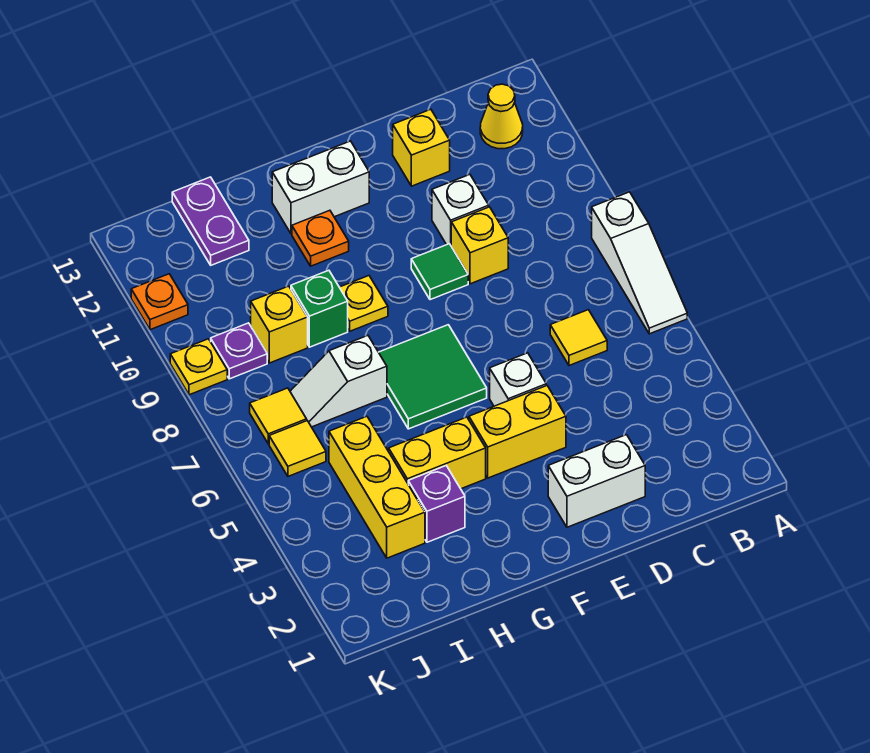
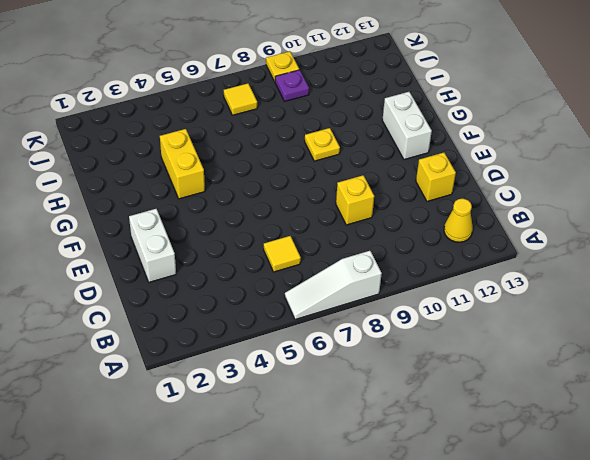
none -> white 1x1 brick [432,175,489,245]
none -> yellow 1x2 brick [469,386,566,478]
none -> white 1x1 brick [490,353,546,406]

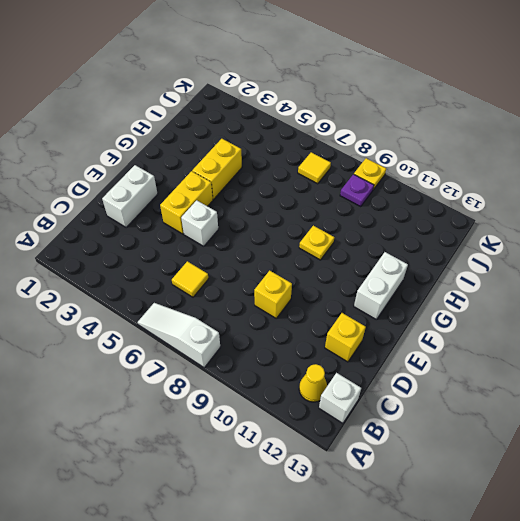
white 1x1 brick [319,373,361,423] -> white 1x1 brick moved to [432,175,489,245]
none -> green 1x1 tile [411,244,468,300]
none -> green 2x2 tile [379,325,487,429]
none -> orange 1x1 plate [292,210,349,266]

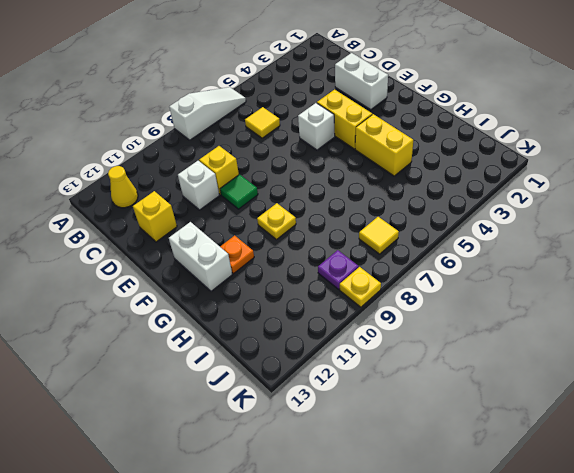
none -> green 2x2 tile [379,325,487,429]
none -> purple 1x1 brick [408,466,465,542]
none -> white 1x2 slope [290,336,387,427]

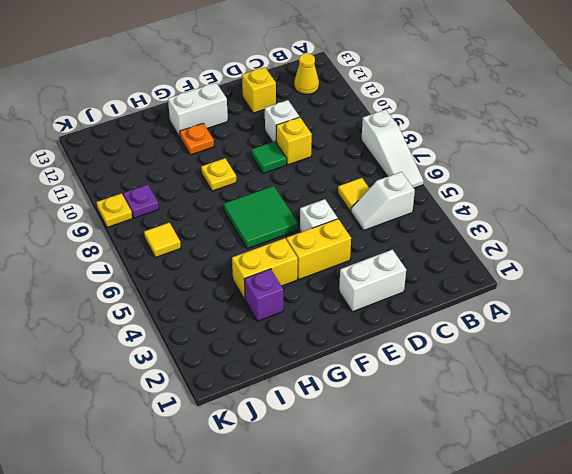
white 1x2 slope [351,172,415,231] -> white 1x2 slope moved to [290,336,387,427]
none -> green 1x1 brick [291,270,348,347]
none -> yellow 1x3 brick [329,416,425,558]
none -> yellow 1x1 brick [251,286,308,363]

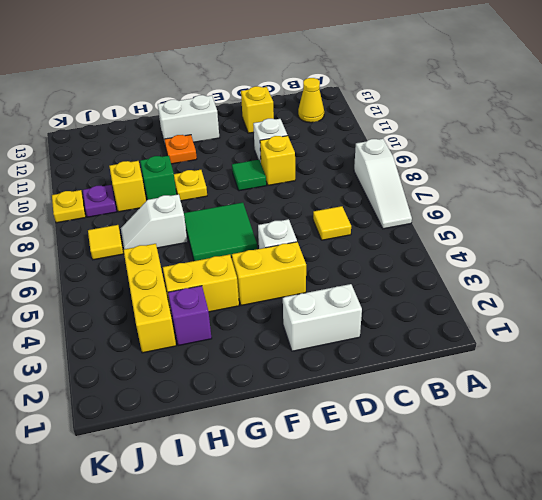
none -> purple 1x2 plate [172,177,249,265]
none -> yellow 1x1 tile [269,421,326,476]
none -> orange 1x1 plate [131,274,188,330]

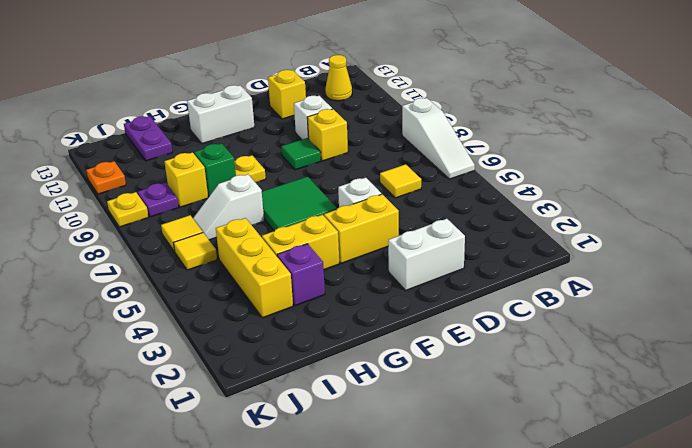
none -> orange 1x1 plate [292,210,349,266]

